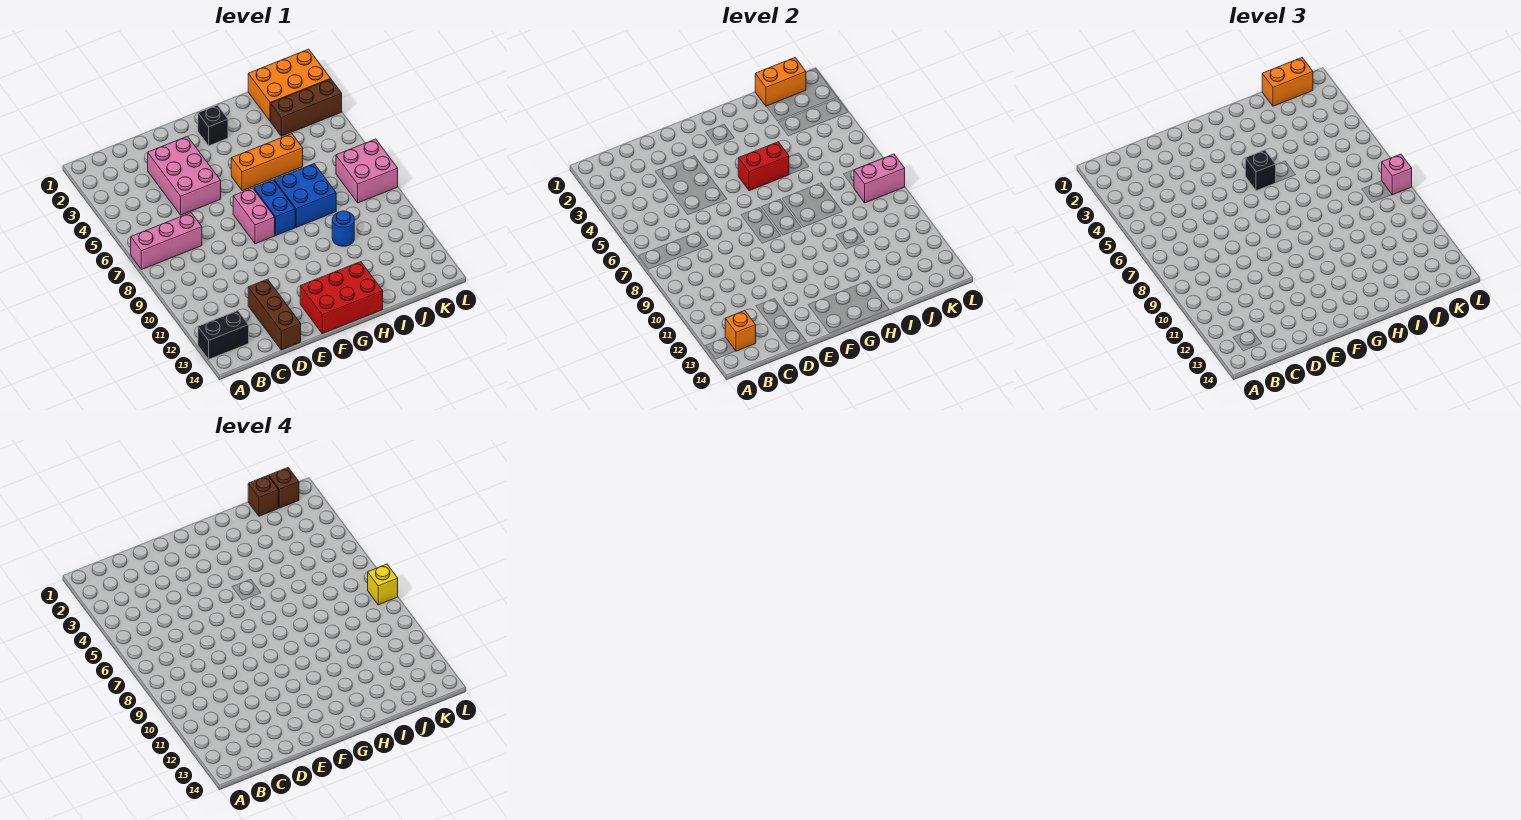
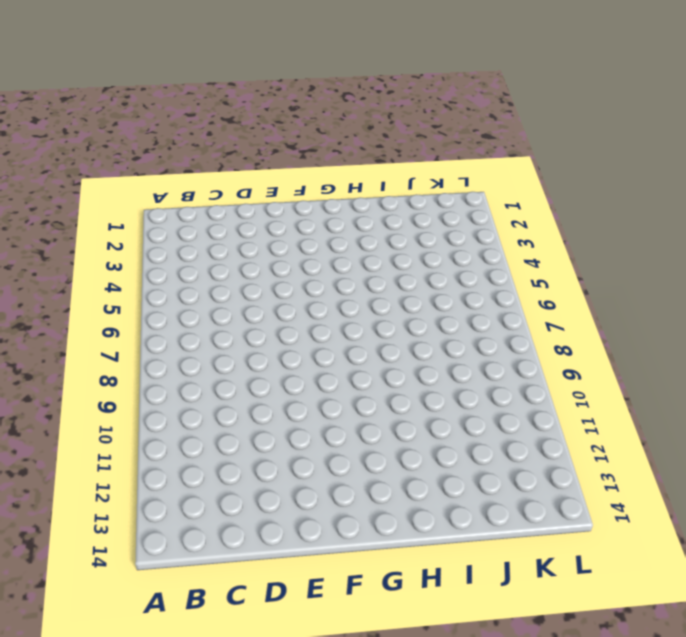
none -> pink 1x3 brick [131,213,202,270]
none -> black 1x2 brick [198,311,249,359]
none -> pink 2x3 brick [148,136,221,215]

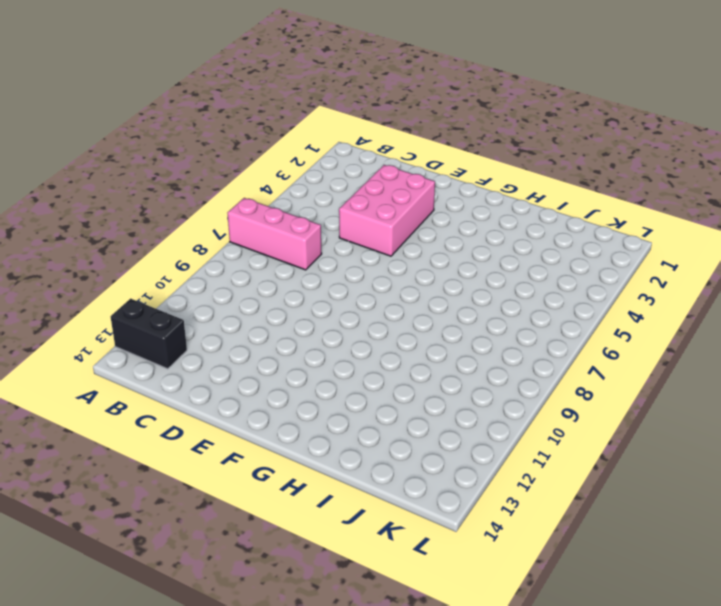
none -> brown 1x3 brick [248,279,301,350]
none -> pink 1x2 brick [233,188,275,244]
none -> red 2x3 brick [300,262,383,334]

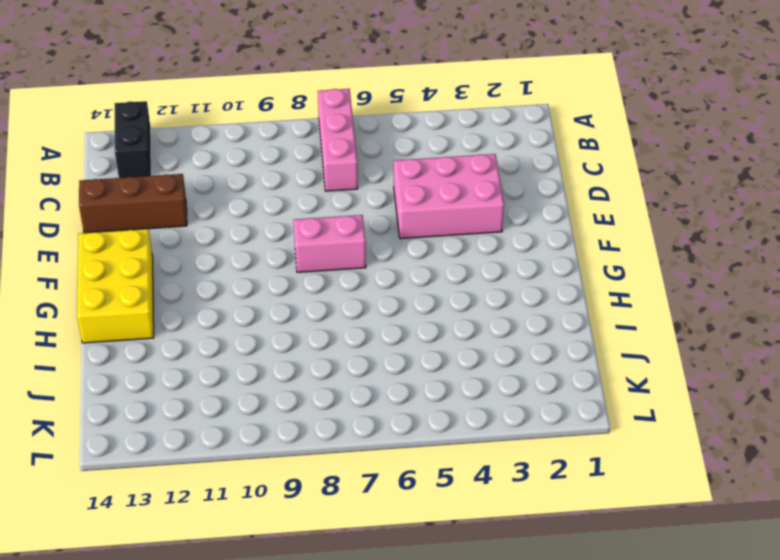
yellow 2x3 brick [77,229,154,343] -> red 2x3 brick [300,262,383,334]
none -> black 1x1 brick [198,105,228,146]
none -> orange 1x3 brick [231,134,303,191]
none -> blue 1x2 brick [254,180,295,235]

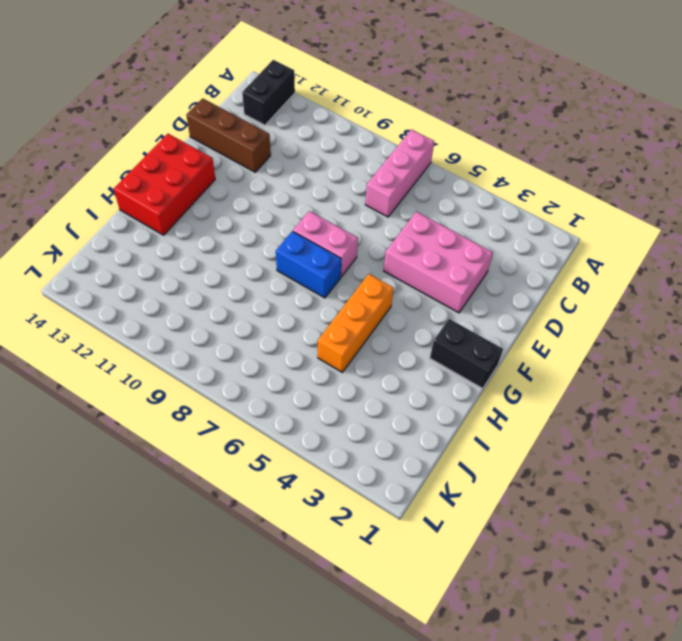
black 1x2 brick [430,319,503,389] -> black 1x1 brick [198,105,228,146]
none -> blue 2x2 brick [274,164,336,227]
none -> blue 1x1 round brick [332,211,354,246]
none -> orange 2x3 brick [248,49,330,121]

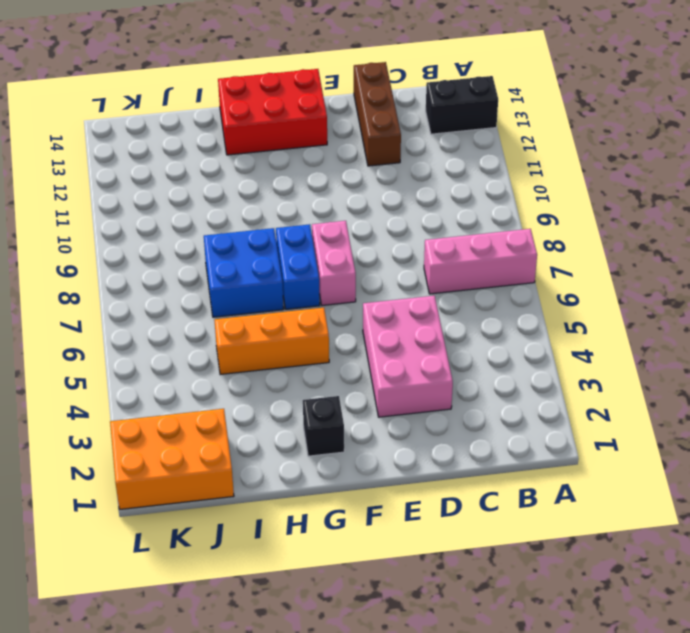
none -> blue 1x1 round brick [332,211,354,246]
none -> brown 1x3 brick [271,79,342,136]
none -> pink 2x2 brick [336,139,398,203]

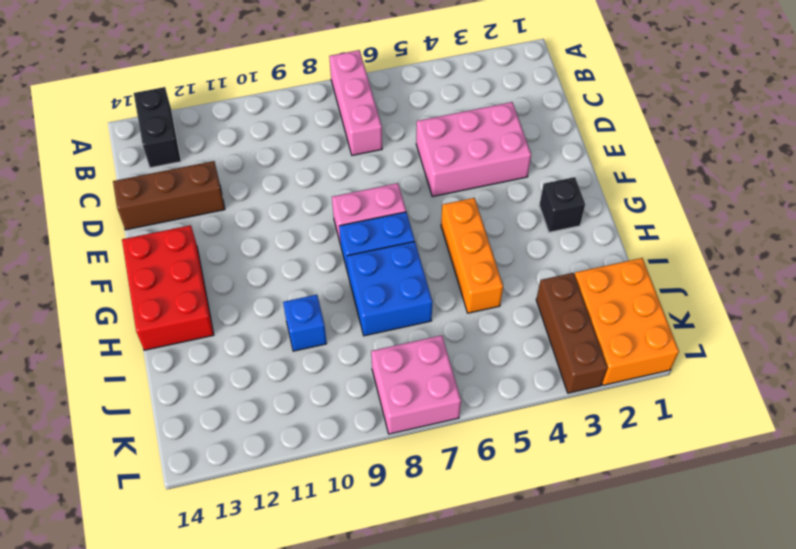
blue 1x1 brick [283,295,327,351] -> blue 1x1 round brick [332,211,354,246]
none -> orange 1x1 brick [725,311,756,351]
none -> red 1x2 brick [738,142,789,191]
none -> orange 1x2 brick [755,58,806,106]

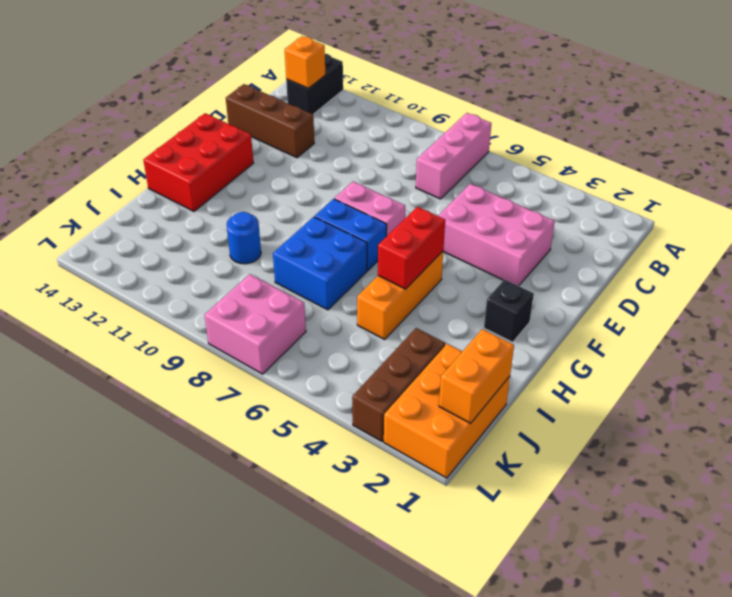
none -> pink 1x2 brick [854,154,905,203]
none -> black 1x1 brick [1245,150,1276,191]
none -> orange 1x2 brick [1262,58,1313,106]

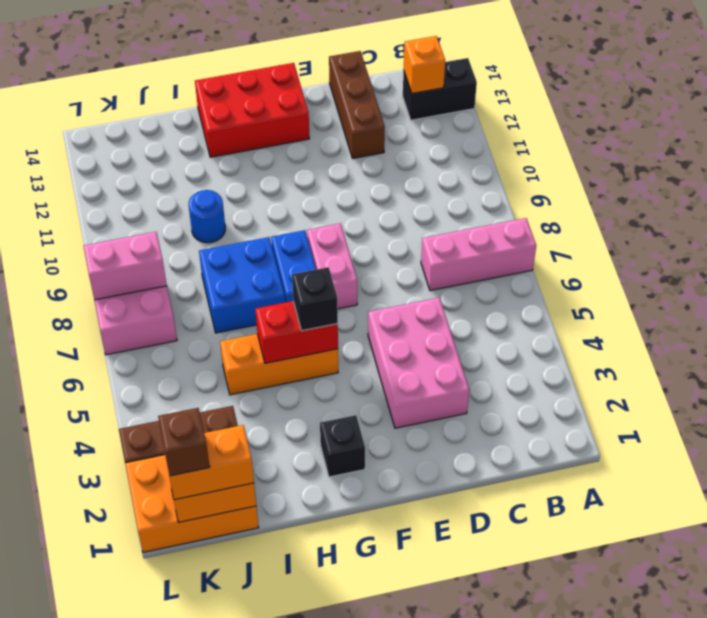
none -> pink 1x1 brick [1382,154,1412,195]
none -> brown 1x1 brick [248,476,278,516]
none -> yellow 1x1 brick [368,564,398,605]

